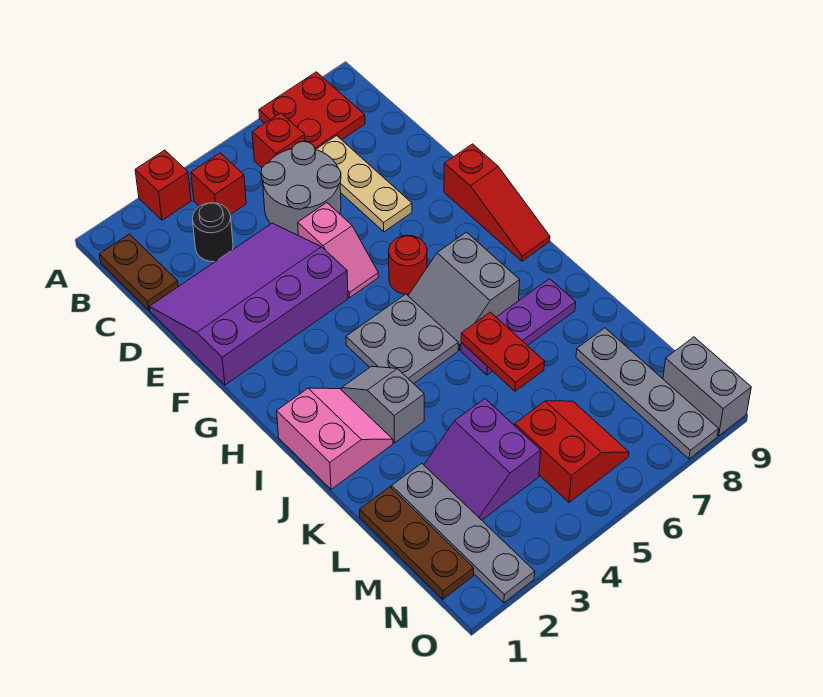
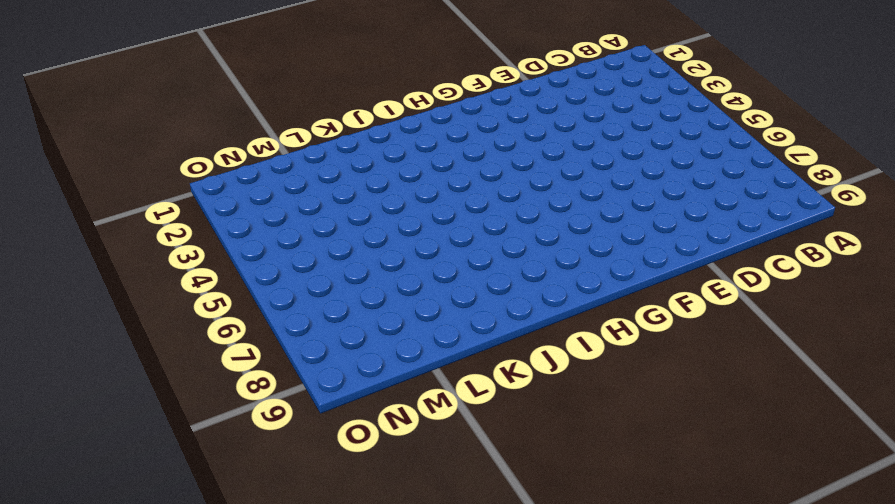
none -> red 1x1 brick [135,150,191,220]
none -> red 2x2 plate [259,72,365,150]
none -> brown 1x2 plate [99,234,178,310]

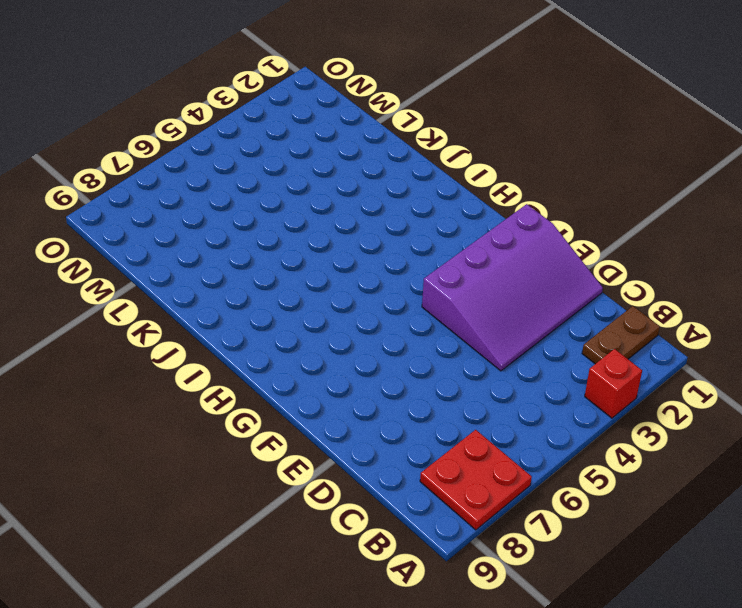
brown 1x2 plate [582,306,660,364] -> brown 1x2 plate turned to [99,234,178,310]
none -> red 1x1 brick [191,153,246,215]
none -> red 1x1 brick [252,113,305,168]
none -> black 1x1 round brick [192,203,233,262]

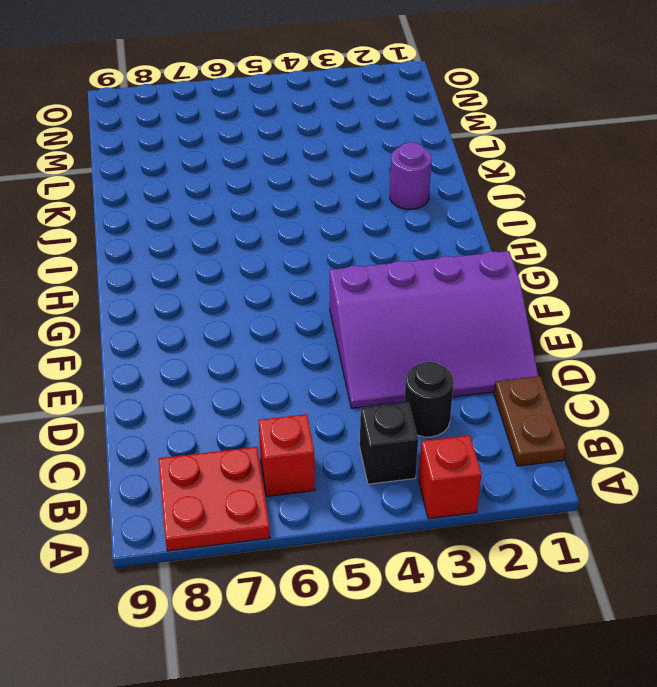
black 1x1 brick [360,403,418,484] -> red 1x1 brick [191,153,246,215]
purple 1x1 round brick [390,142,432,209] -> pink 2x2 slope [277,388,393,489]
none -> grey 2x2 round brick [261,142,341,235]
none -> tan 1x3 plate [316,136,412,232]
none -> pink 1x2 slope [298,203,378,298]

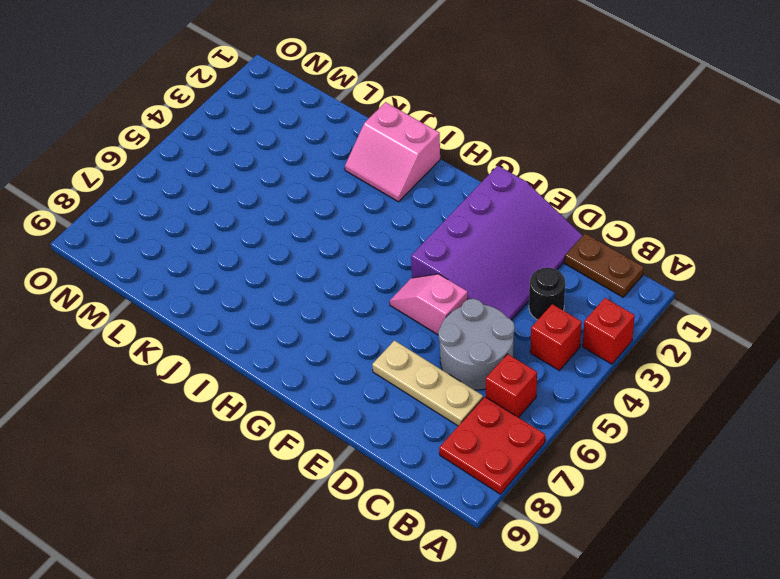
none -> red 1x3 slope [444,144,550,261]
none -> red 1x1 round brick [389,235,427,294]
none -> grey 2x2 plate [346,294,458,384]

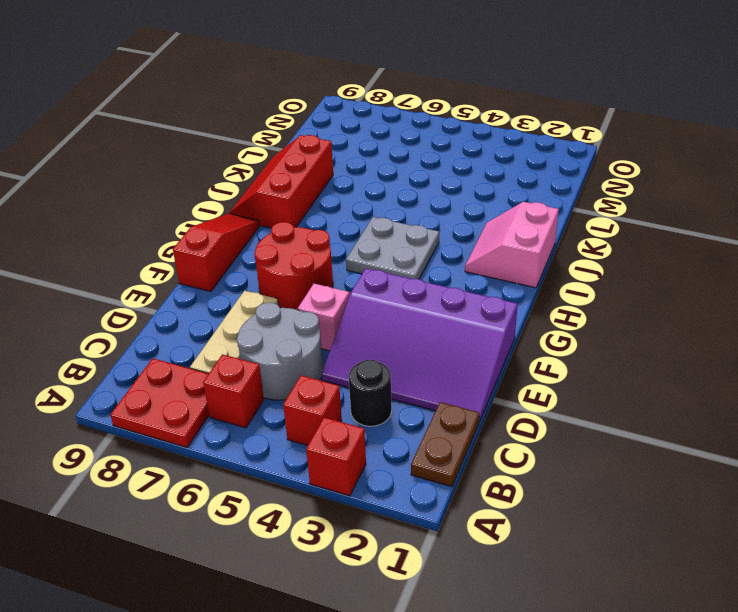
red 2x2 round brick [254,222,333,310] -> red 1x1 round brick [389,235,427,294]
red 2x3 slope [229,135,333,228] -> purple 1x3 plate [461,279,576,375]
none -> grey 2x2 slope [408,232,520,350]
none -> grey 1x2 slope [342,366,424,443]
none -> brown 1x3 plate [360,487,474,599]

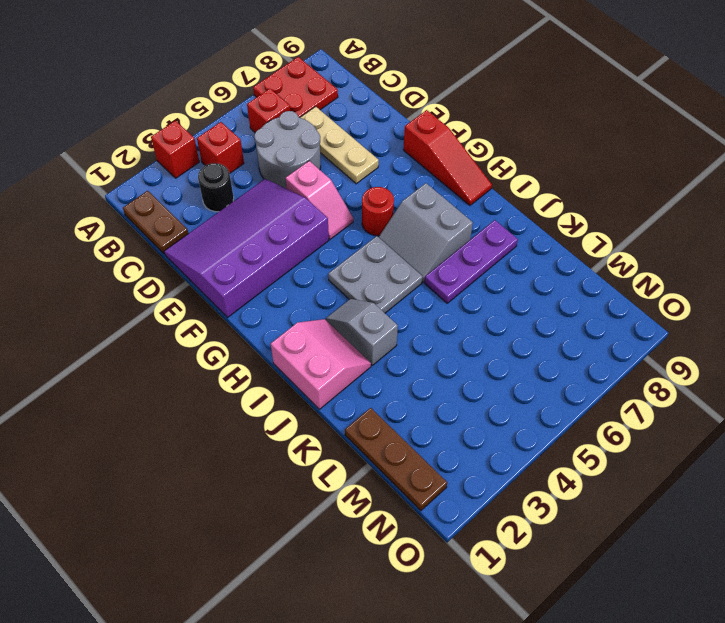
none -> grey 1x4 plate [392,463,535,603]
none -> purple 2x2 slope [424,399,541,520]
none -> grey 1x4 plate [576,328,719,459]

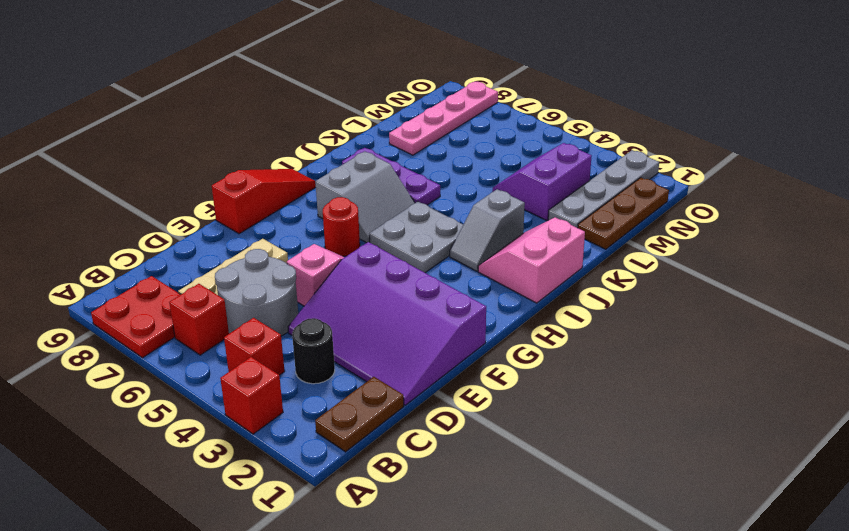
purple 2x2 slope [492,143,591,221] -> purple 2x2 slope turned to [424,399,541,520]
pink 1x4 plate [389,82,498,155] -> grey 1x4 plate [576,328,719,459]
none -> red 2x2 slope [515,401,629,502]
none -> grey 1x2 brick [663,337,751,436]
none -> red 1x2 plate [461,312,545,391]

